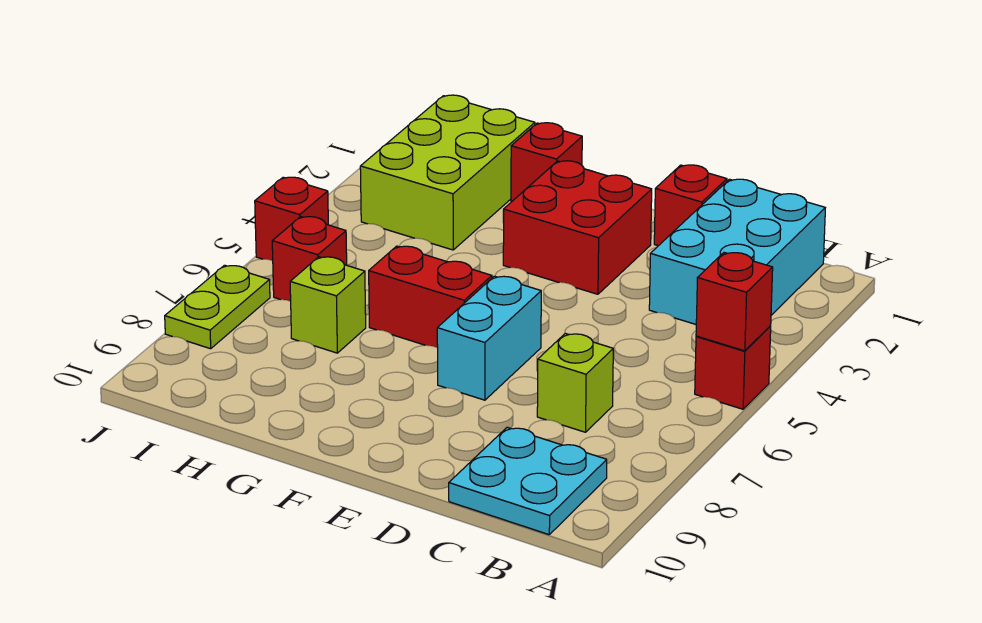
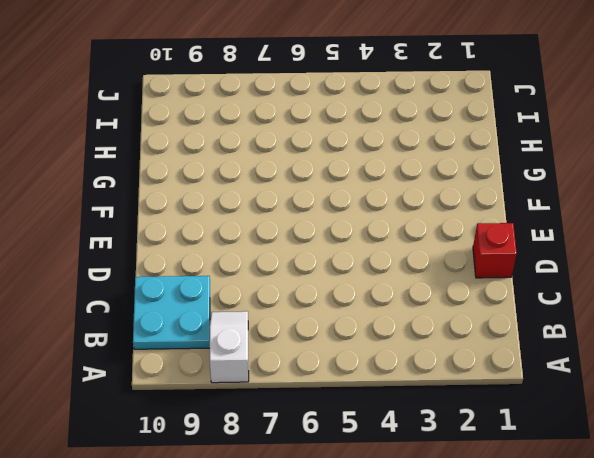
white 1x2 slope [210,311,249,383] -> none
none -> red 1x1 brick [695,326,771,409]
none -> cyan 2x3 brick [649,179,825,324]
none -> lime 1x1 brick [537,333,613,432]

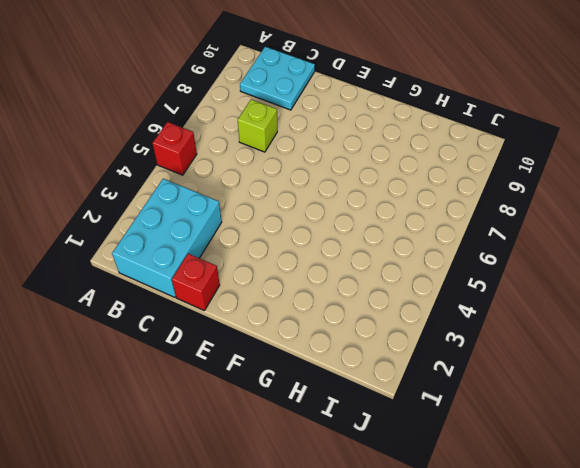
none -> red 2x2 brick [503,161,652,294]
none -> cyan 1x2 brick [437,276,541,400]
none -> red 1x2 brick [369,246,492,348]

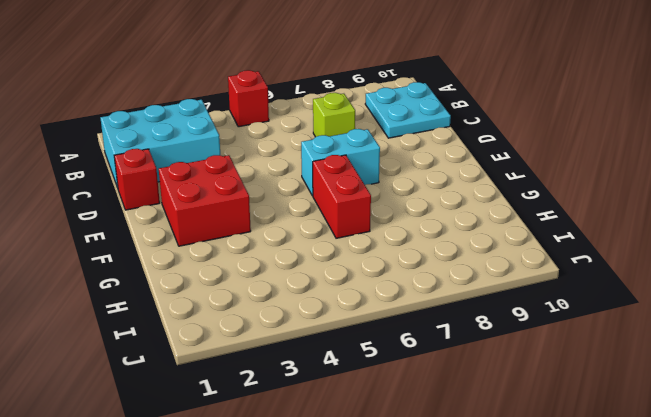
none -> red 1x1 brick [511,123,582,202]
none -> lime 2x3 brick [360,95,535,250]
none -> lime 1x1 brick [290,257,366,353]

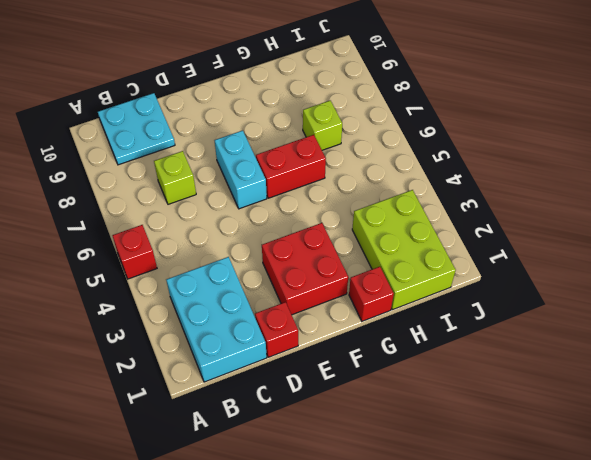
none -> red 1x1 brick [272,217,347,301]
none -> red 1x1 brick [255,177,328,261]
none -> lime 1x2 plate [165,265,270,349]

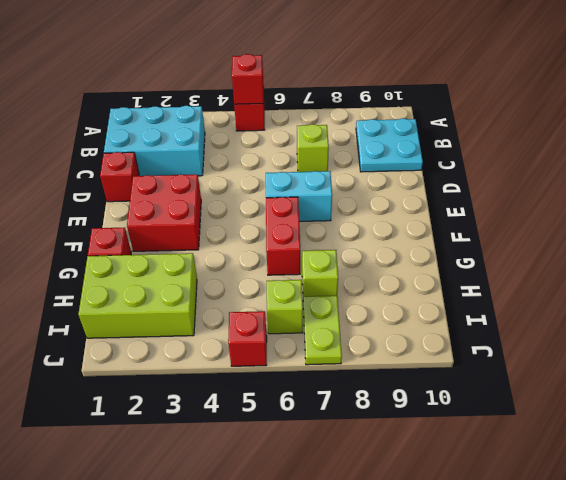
lime 1x1 brick [267,280,303,334] -> red 1x1 brick [272,217,347,301]
lime 1x2 plate [303,296,342,365] -> lime 1x2 plate turned to [165,265,270,349]

